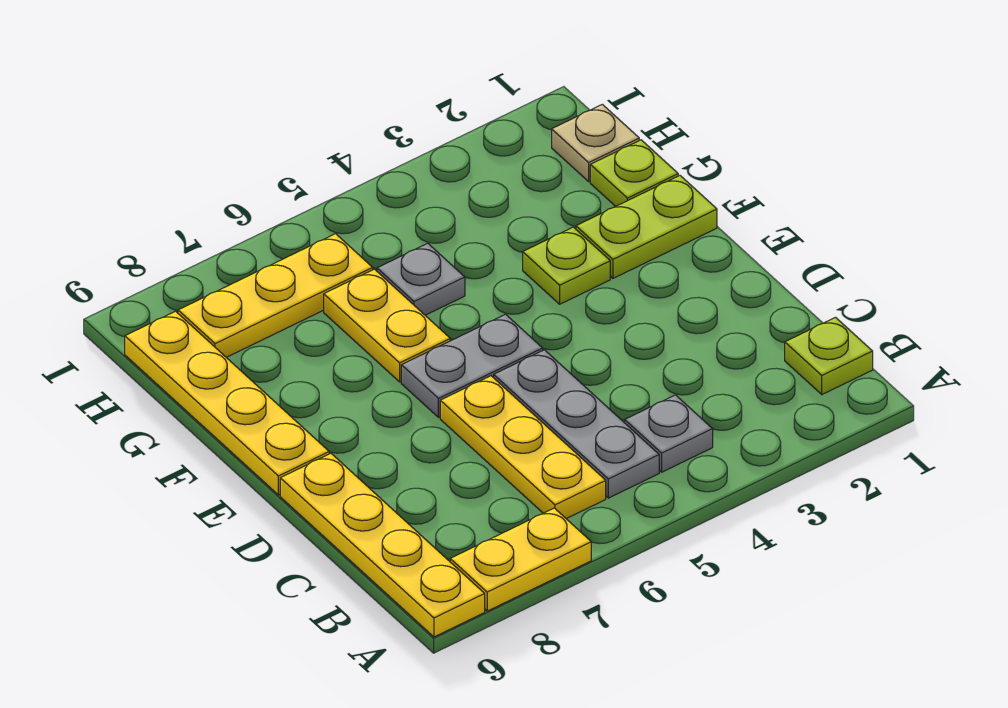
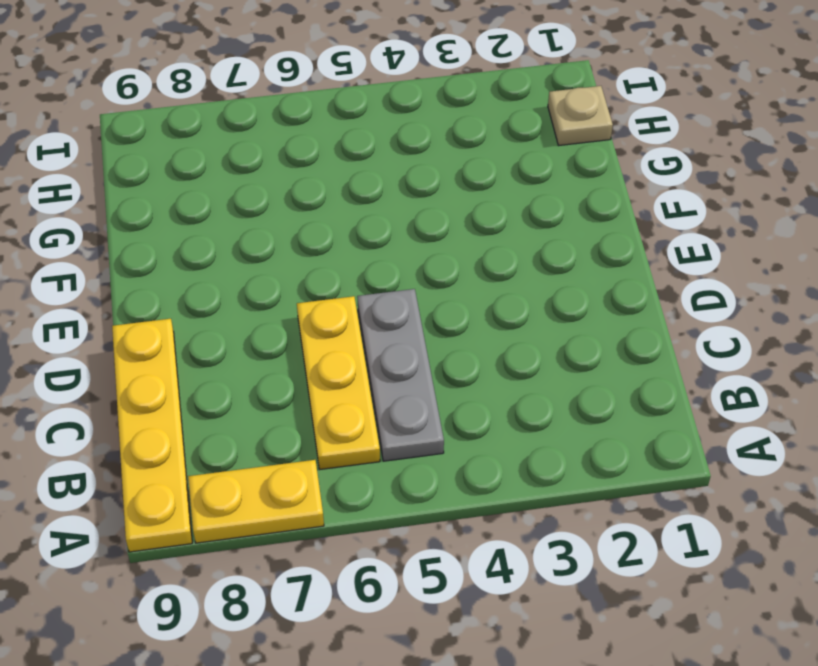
none -> lime 1x1 plate [785,317,873,394]
none -> grey 1x1 plate [625,395,713,472]
none -> grey 1x2 plate [401,314,543,417]

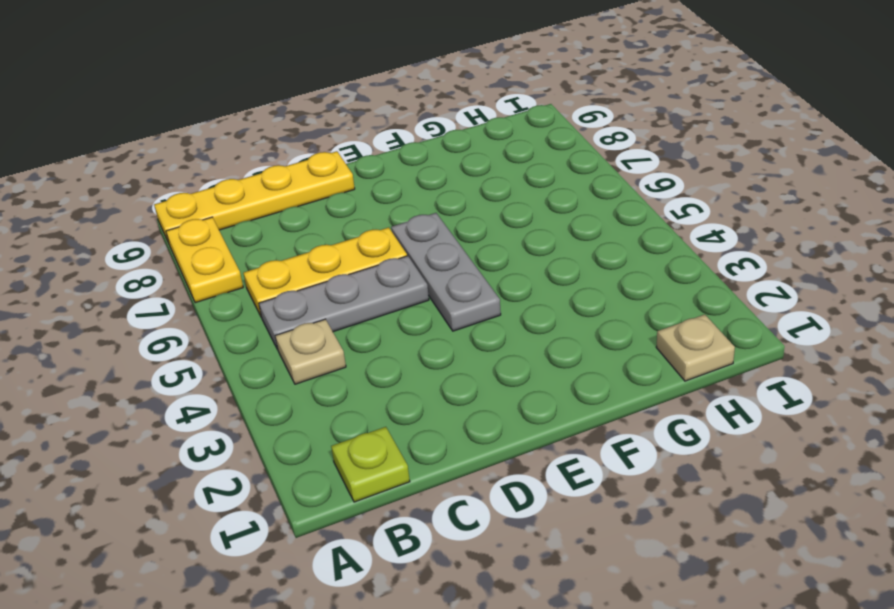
tan 1x1 plate [275,319,346,384] -> grey 1x1 plate [625,395,713,472]
grey 1x3 plate [391,213,501,331] -> grey 1x2 plate [401,314,543,417]
none -> yellow 1x4 plate [125,311,329,495]
none -> lime 1x2 plate [576,176,717,278]
none -> lime 1x1 plate [523,227,610,304]

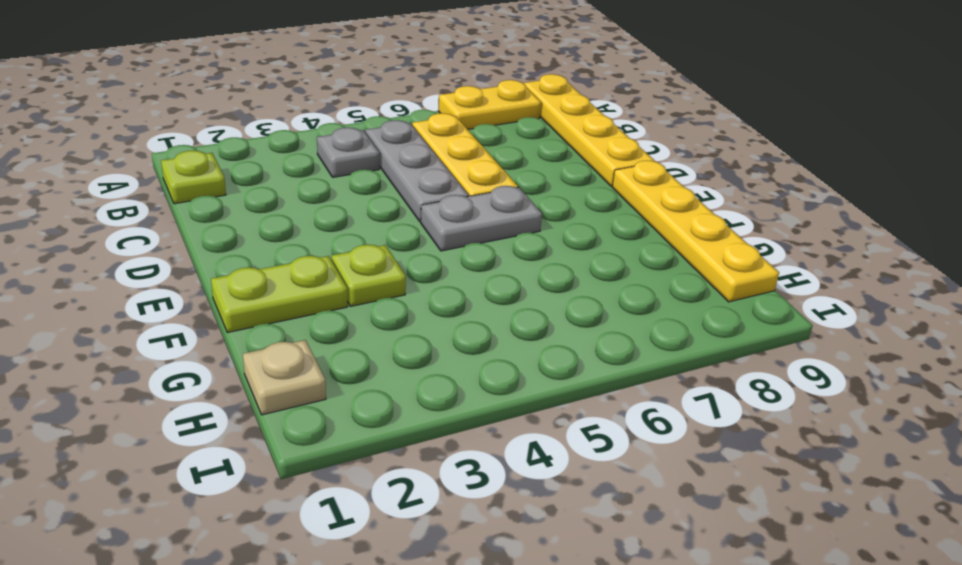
none -> yellow 1x2 plate [324,269,450,382]
none -> lime 1x1 plate [590,140,678,206]
none -> grey 1x1 plate [377,243,465,315]

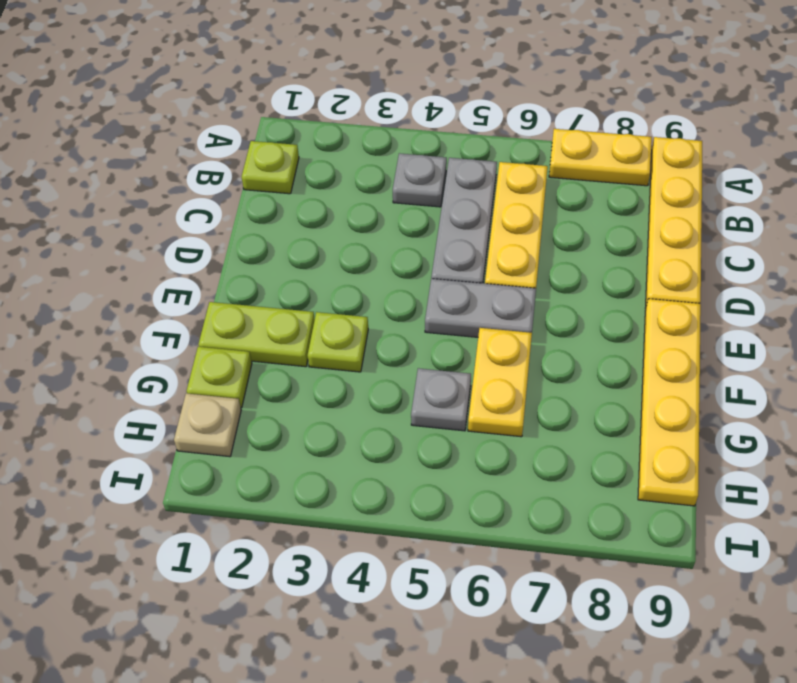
none -> yellow 1x3 plate [178,234,373,357]

